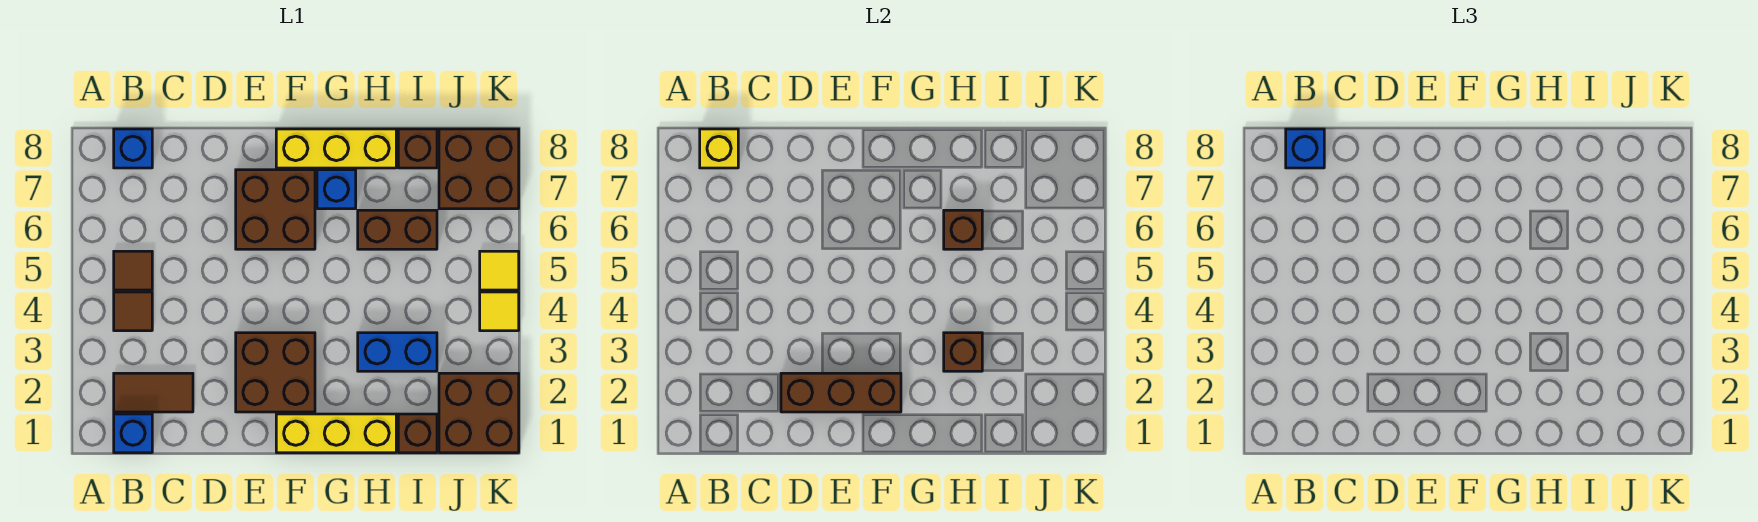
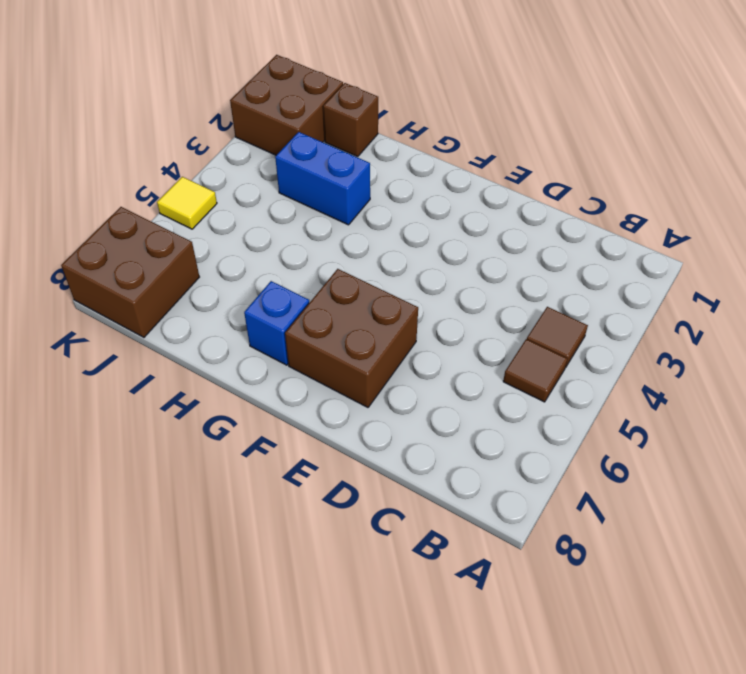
none -> blue 1x1 brick [114,414,152,453]
none -> brown 1x2 tile [114,373,193,412]
none -> blue 1x1 brick [114,129,152,168]

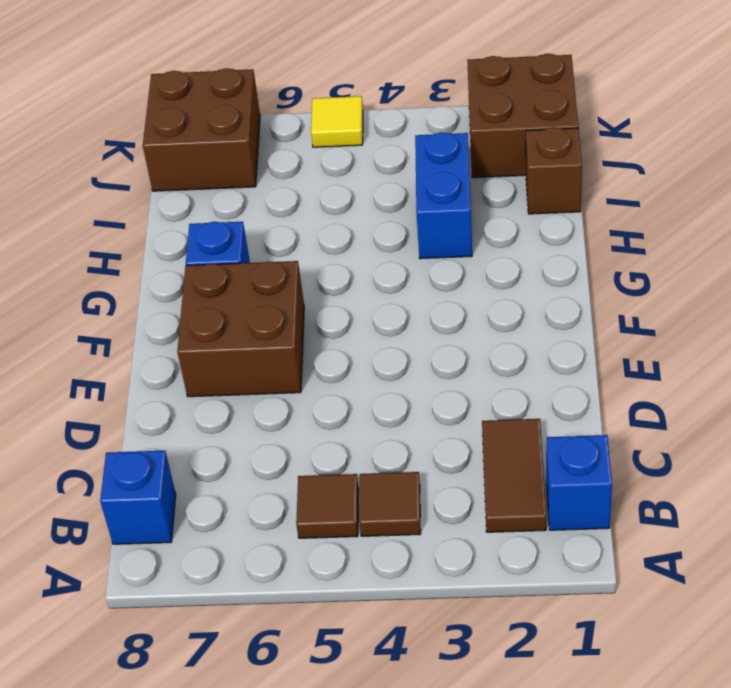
none -> brown 2x2 brick [236,333,315,412]
none -> yellow 1x3 brick [276,414,396,453]
none -> yellow 1x3 brick [276,129,396,168]

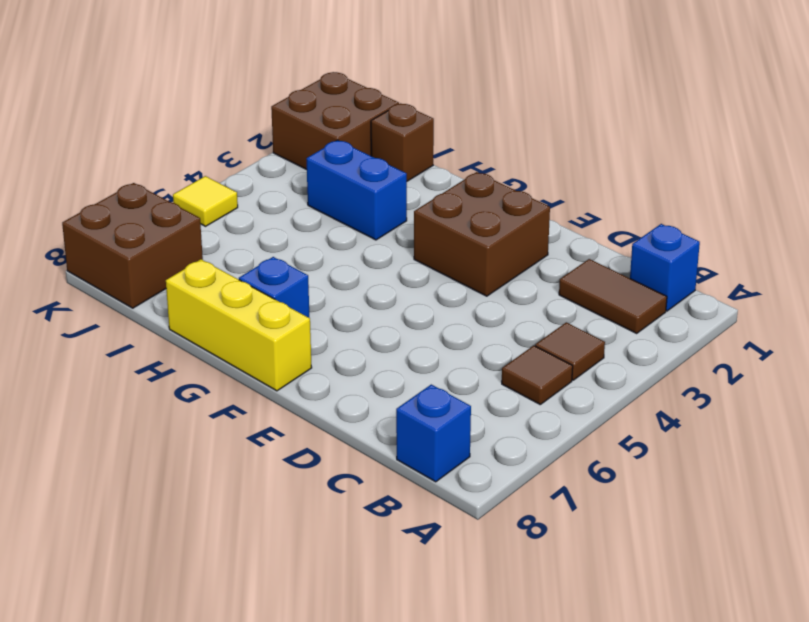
none -> brown 2x2 brick [236,170,315,249]
none -> yellow 1x3 brick [276,414,396,453]
none -> brown 1x2 brick [358,210,437,249]

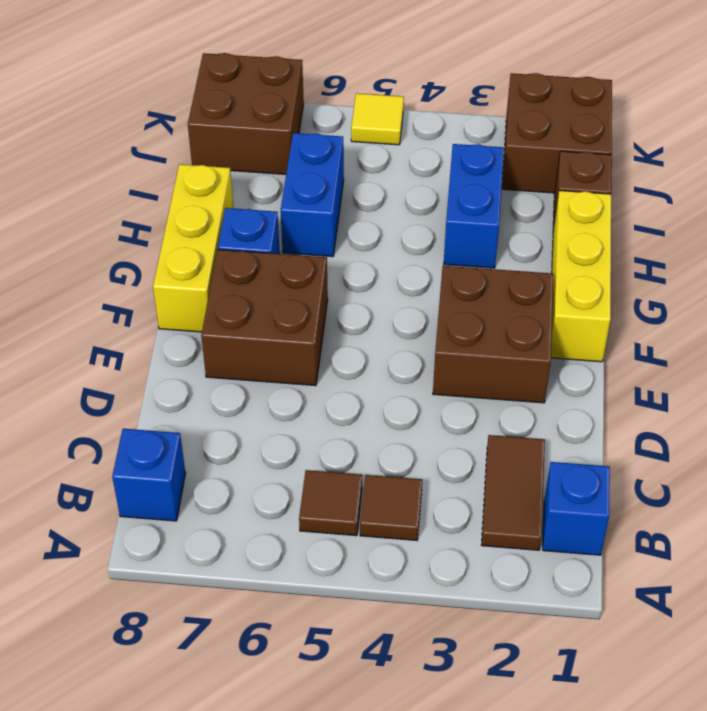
blue 1x2 brick [281,133,344,257] -> brown 1x2 brick [358,210,437,249]
none -> brown 1x1 brick [398,129,437,168]
none -> yellow 1x1 tile [480,292,519,331]
none -> yellow 1x1 brick [700,129,738,168]

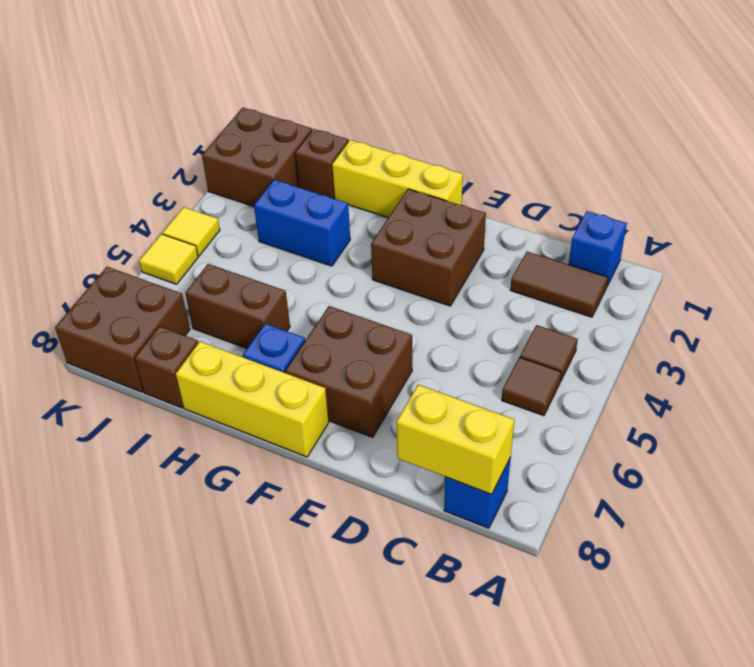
yellow 1x2 brick [397,385,514,495] -> yellow 1x1 brick [700,129,738,168]
none -> brown 1x3 brick [781,373,901,412]
none -> brown 1x1 brick [944,333,982,371]
none -> brown 1x1 brick [944,210,982,249]

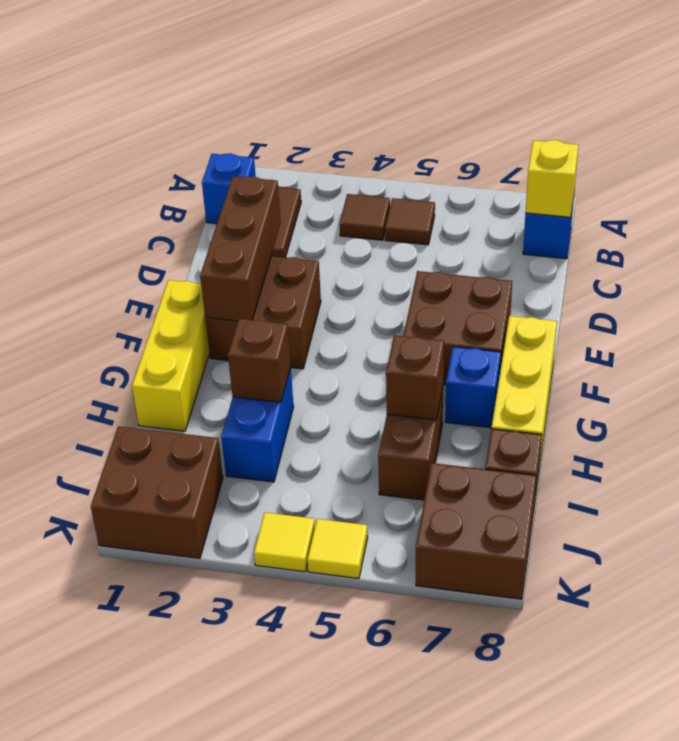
none -> brown 1x1 brick [398,414,437,453]
none -> blue 1x1 brick [1286,129,1324,168]

